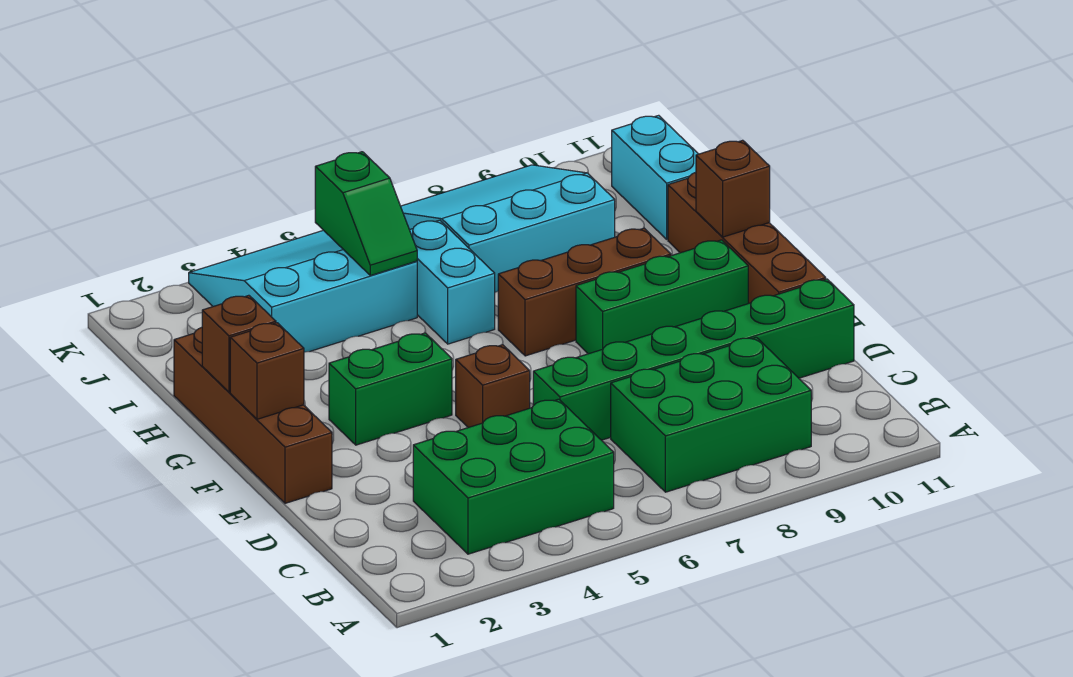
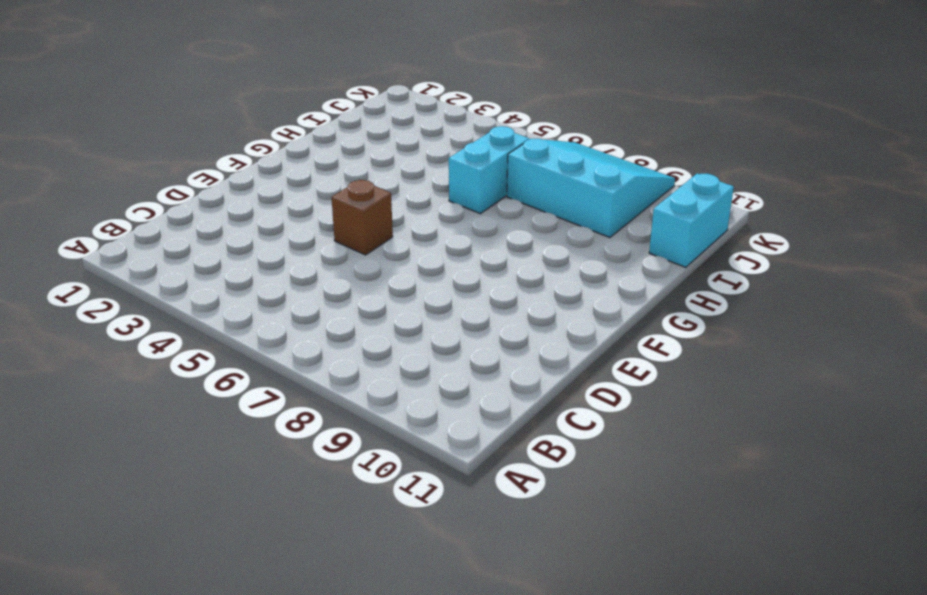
none -> green 2x3 brick [413,399,614,554]
none -> green 2x3 brick [611,337,811,492]
none -> green 1x6 brick [533,279,854,440]

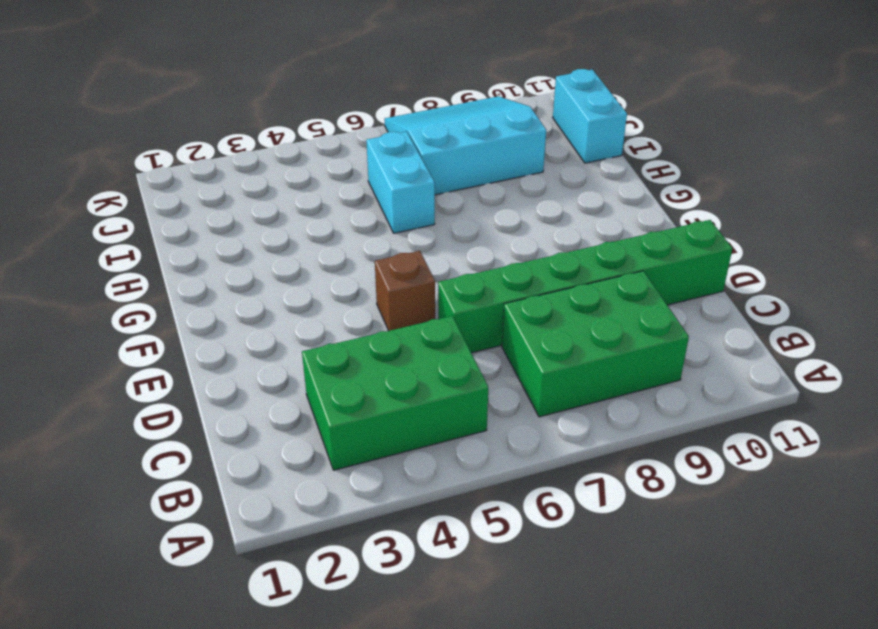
none -> brown 1x4 brick [174,327,332,503]
none -> brown 1x4 brick [668,172,826,303]
none -> green 1x2 brick [329,333,452,445]

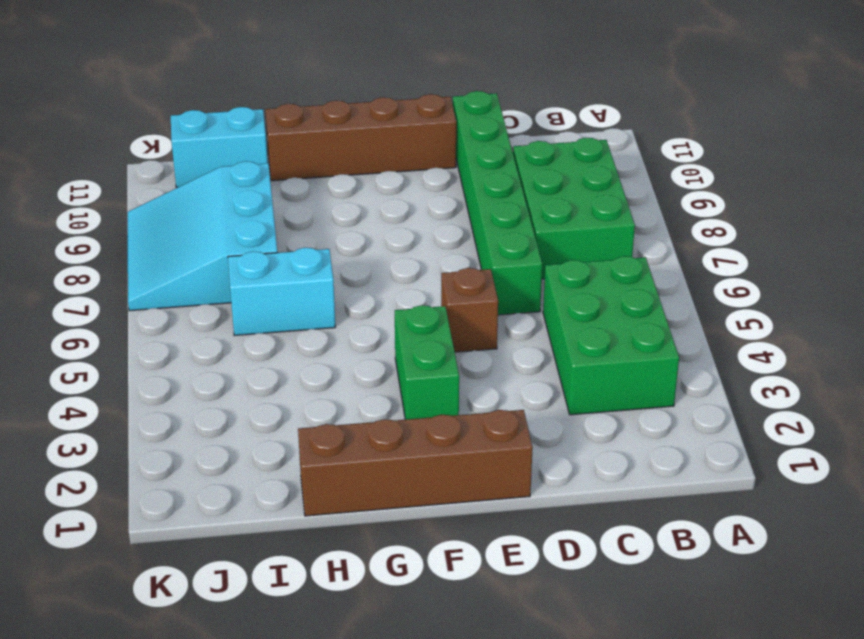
none -> green 1x3 brick [576,240,748,354]
none -> brown 1x3 brick [498,228,671,356]
none -> cyan 3x3 slope [189,230,417,352]

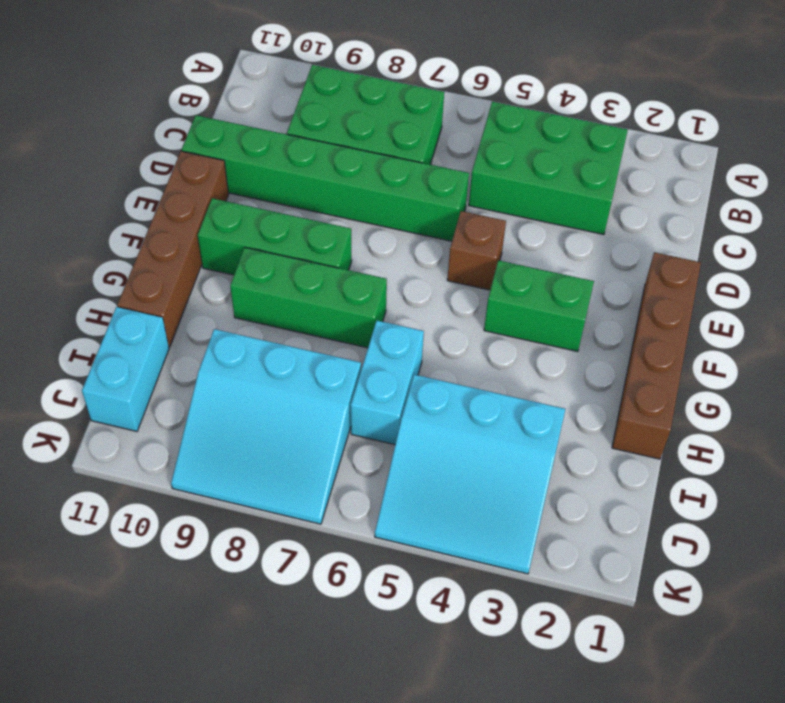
green 1x3 brick [230,247,387,348] -> brown 1x3 brick [498,228,671,356]
none -> brown 1x1 brick [230,323,304,419]
none -> brown 1x1 brick [202,295,276,392]
none -> brown 1x1 brick [696,140,770,237]

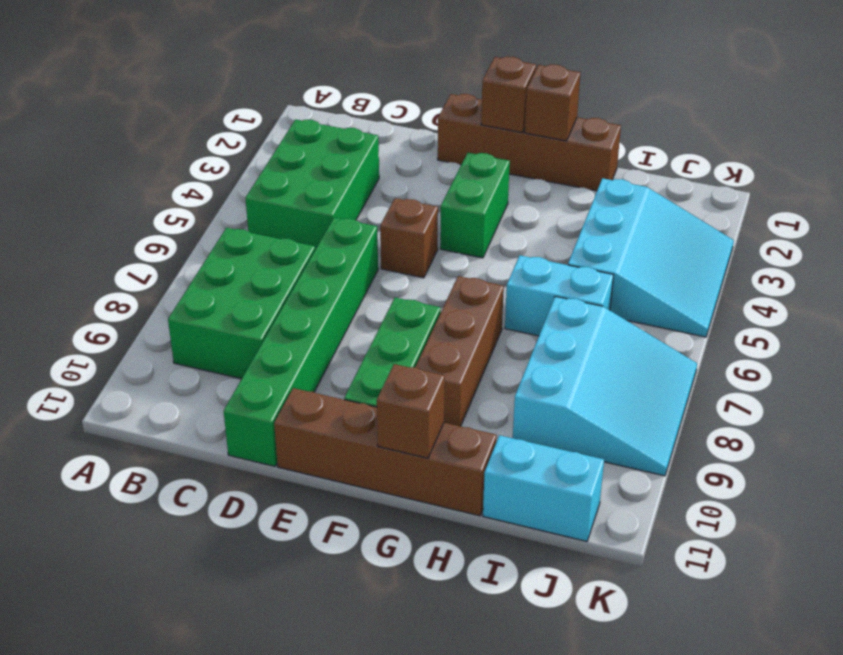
none -> green 1x2 slope [315,152,417,276]

